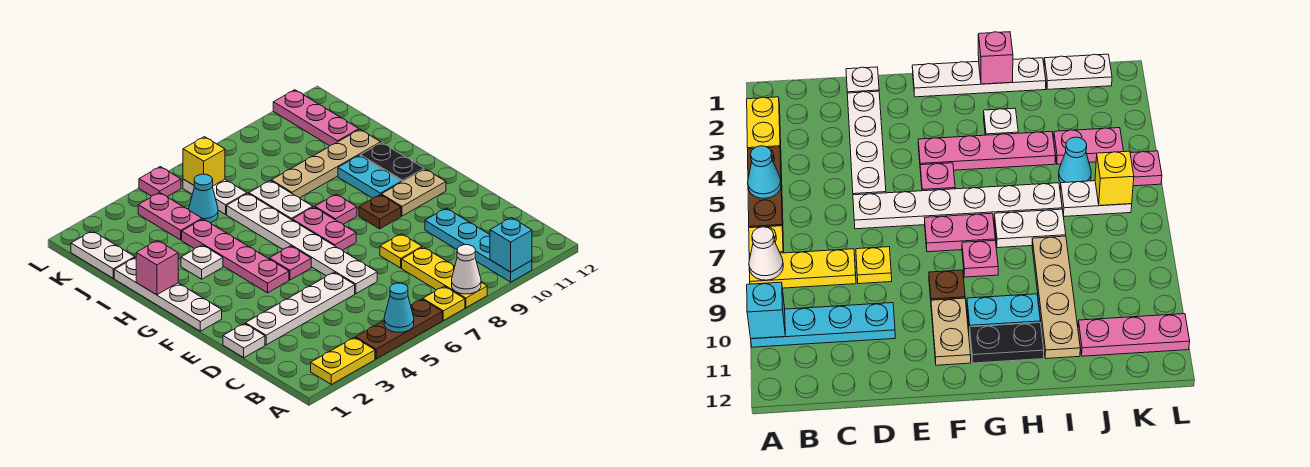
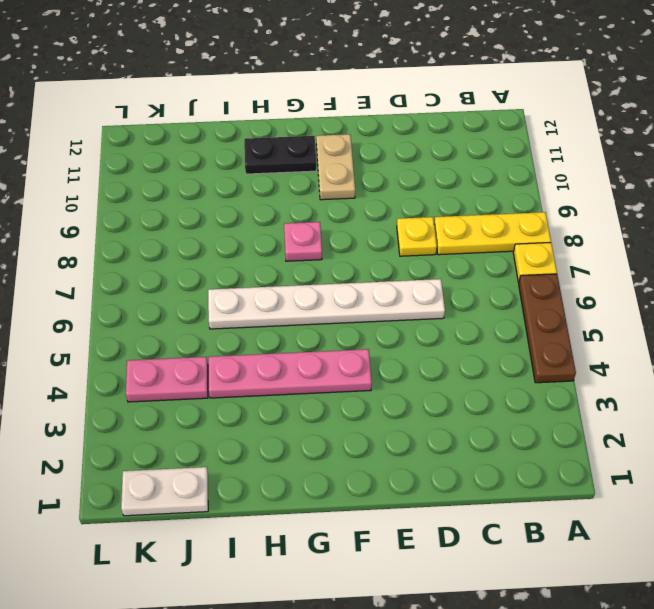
none -> yellow 1x2 plate [311,338,375,384]
none -> cyan 1x4 plate [425,208,532,282]
none -> white 1x1 plate [223,323,265,358]
none -> white 1x4 plate [246,272,355,345]

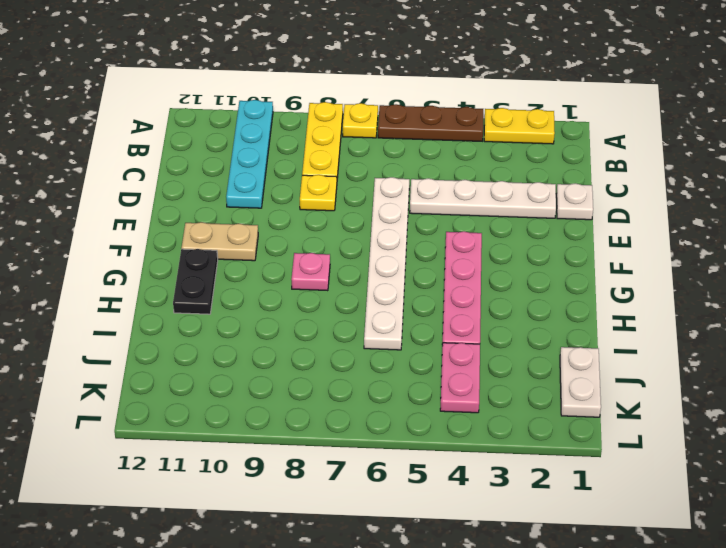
none -> white 1x4 plate [114,257,222,331]
none -> pink 1x1 plate [269,246,311,280]
none -> pink 1x2 plate [292,207,356,250]
none -> brown 1x1 plate [359,195,401,229]

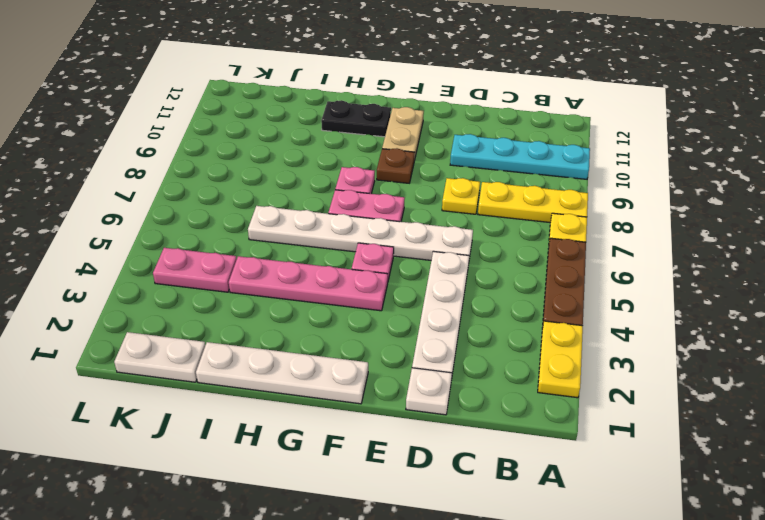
none -> cyan 1x2 plate [338,155,402,198]
none -> white 1x1 plate [181,245,223,279]
none -> white 1x2 plate [249,181,313,220]
none -> tan 1x4 plate [271,130,381,198]

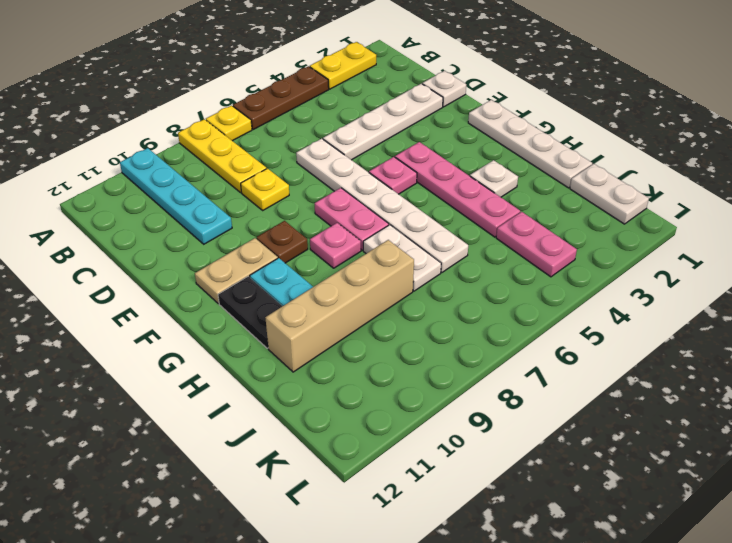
tan 1x4 brick [265,240,414,372] -> tan 1x4 plate [271,130,381,198]
none -> cyan 1x1 cone [189,174,218,223]
none -> white 1x2 plate [183,179,247,214]
none -> pink 1x3 plate [273,90,359,146]
none -> pink 1x1 plate [139,167,181,197]

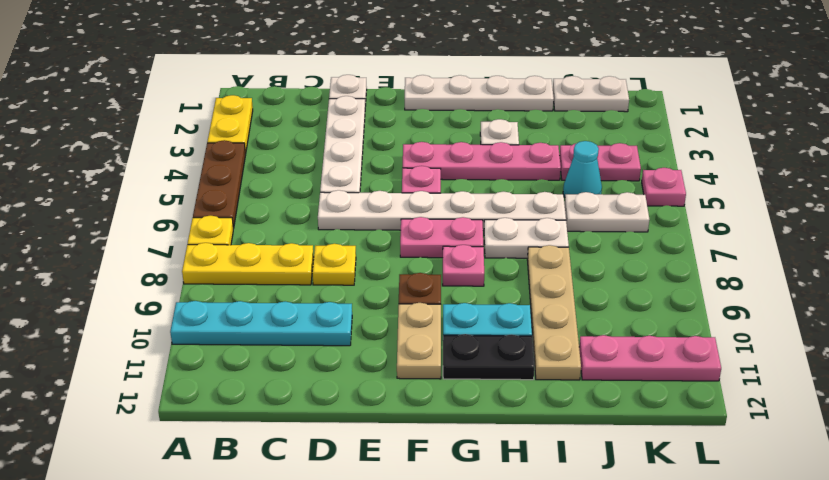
none -> cyan 1x1 cone [384,283,414,332]
none -> white 1x1 cone [452,245,481,294]
none -> cyan 1x1 brick [490,218,532,272]
none -> pink 1x1 brick [136,240,178,295]

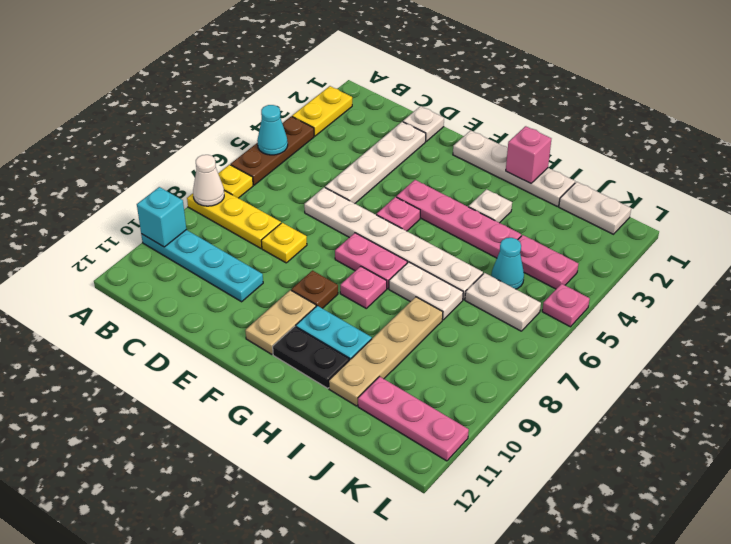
none -> yellow 1x1 brick [183,137,225,186]

